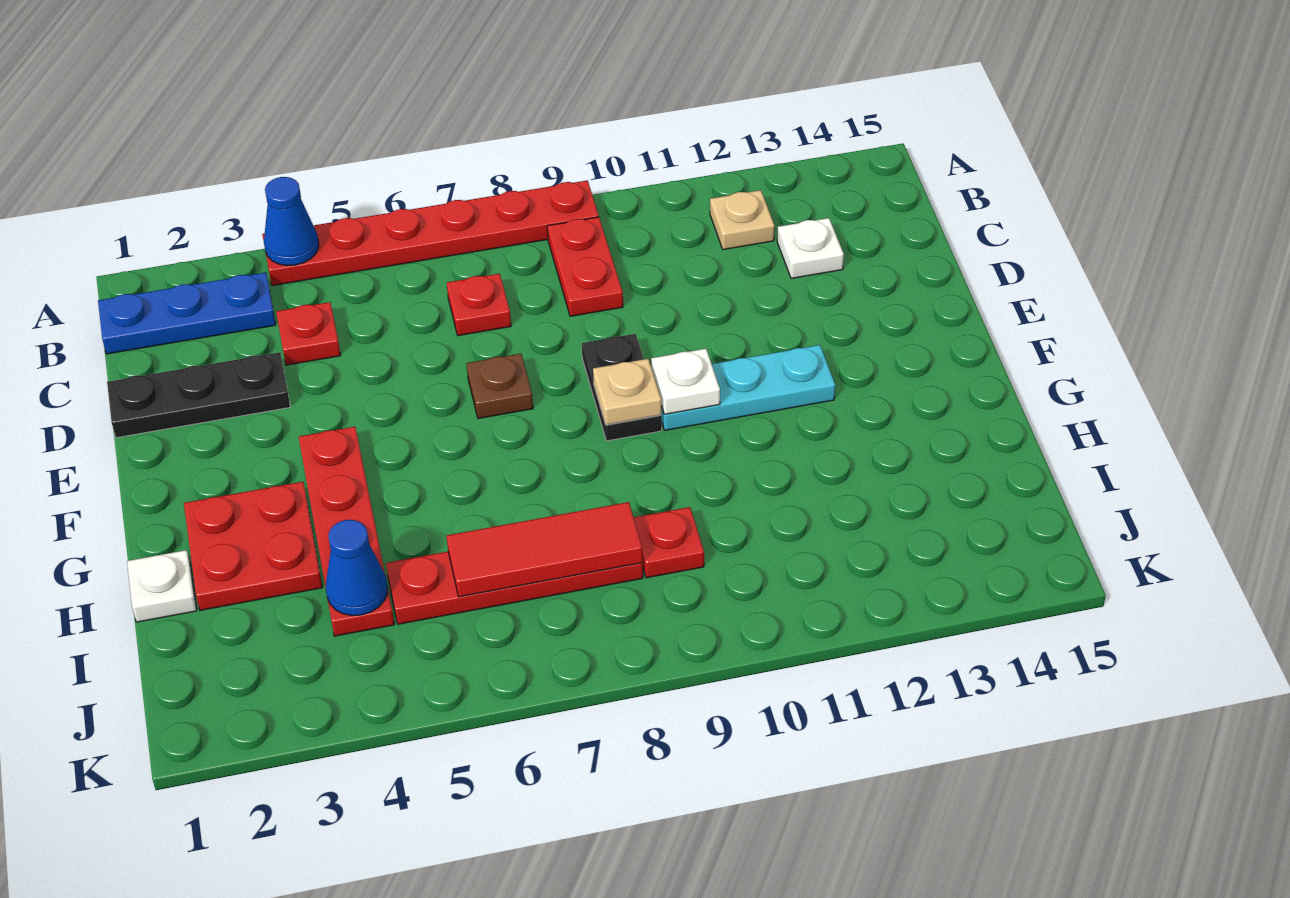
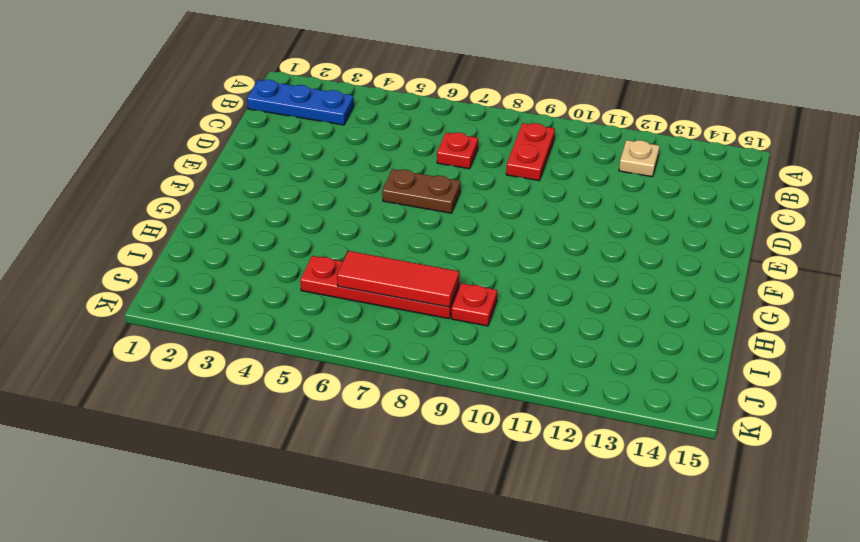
brown 1x2 plate [382,169,461,213] -> brown 1x1 plate [466,354,533,419]
none -> red 1x6 plate [262,180,599,286]
none -> red 1x1 plate [276,302,341,365]
none -> white 1x1 plate [777,218,844,278]

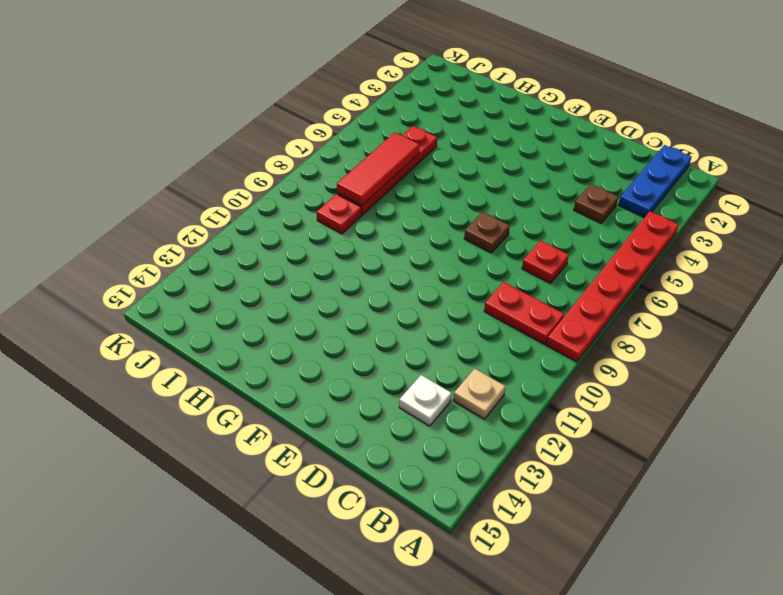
brown 1x1 plate [574,184,618,223] -> red 1x1 plate [276,302,341,365]
none -> black 1x3 plate [107,352,290,438]
none -> black 1x2 plate [582,334,662,441]
none -> red 1x4 plate [299,427,394,636]

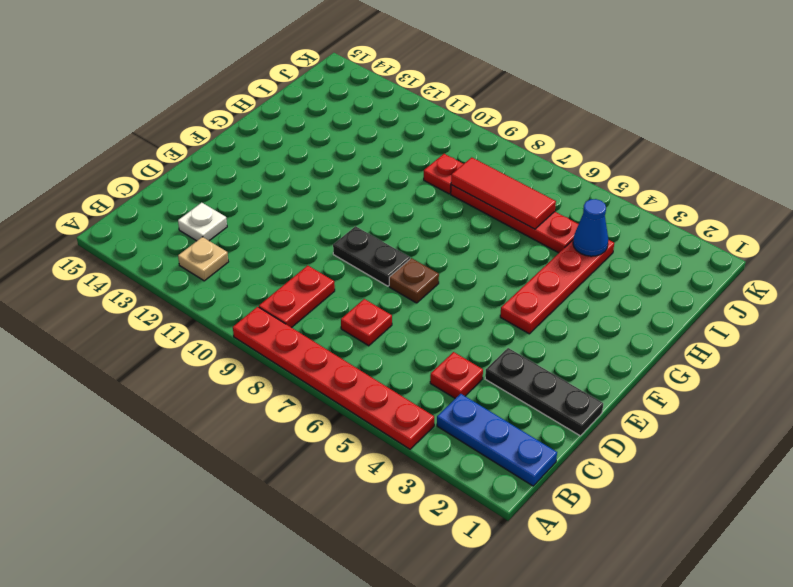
black 1x2 plate [333,226,410,286] -> black 1x2 plate turned to [582,334,662,441]
none -> cyan 1x3 plate [661,345,835,430]
none -> red 2x2 plate [184,482,322,610]
none -> white 1x1 plate [127,550,197,622]

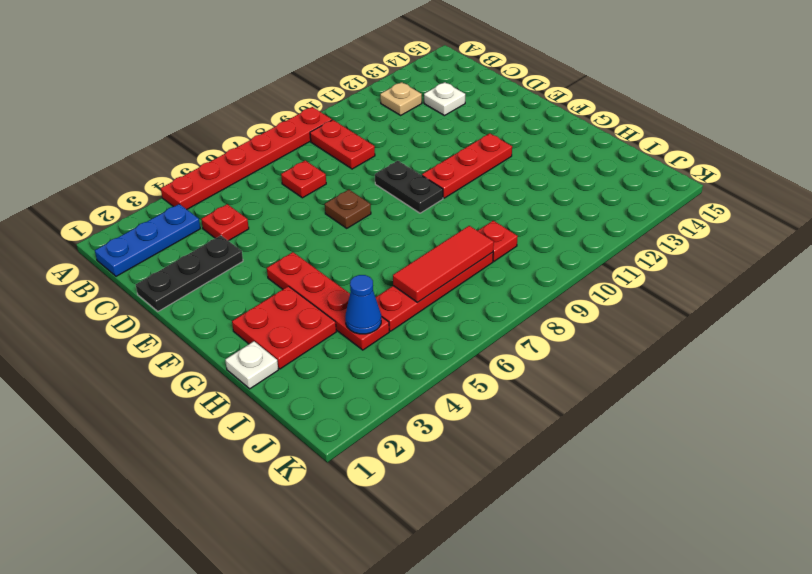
red 1x3 plate [422,133,512,198] -> cyan 1x3 plate [661,345,835,430]
none -> blue 1x1 cone [264,177,319,266]
none -> tan 1x1 plate [593,359,661,425]
none -> white 1x1 plate [651,349,720,414]

